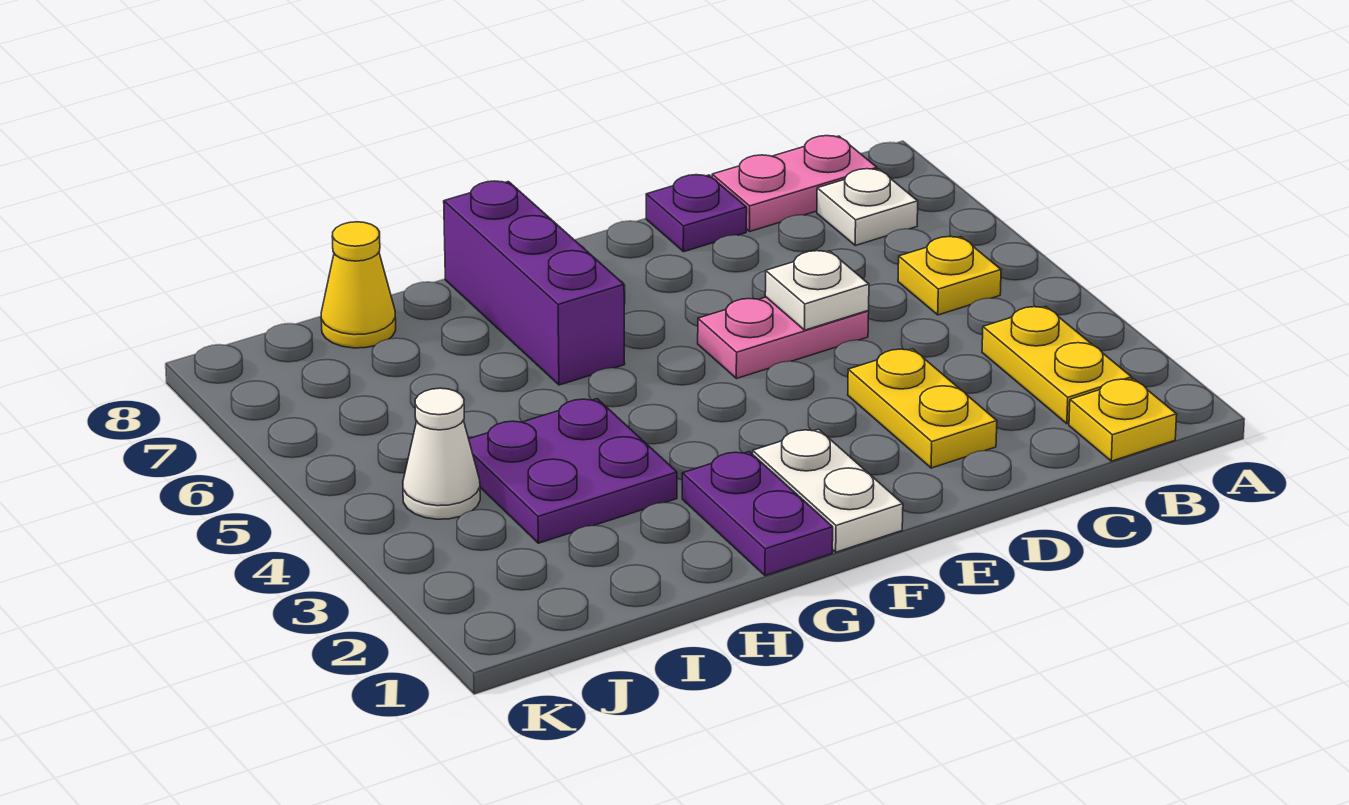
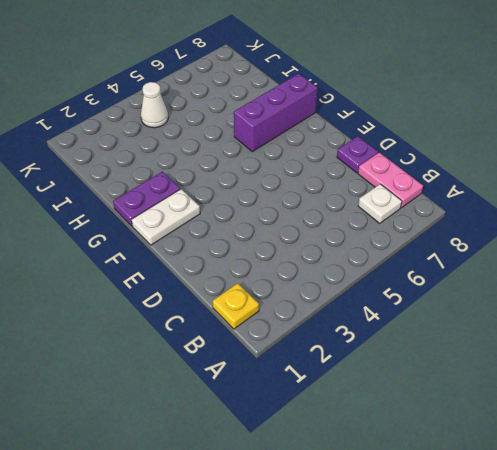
none -> yellow 1x2 plate [982,307,1132,424]
none -> yellow 1x1 plate [898,237,1001,315]
none -> yellow 1x2 plate [848,349,997,468]

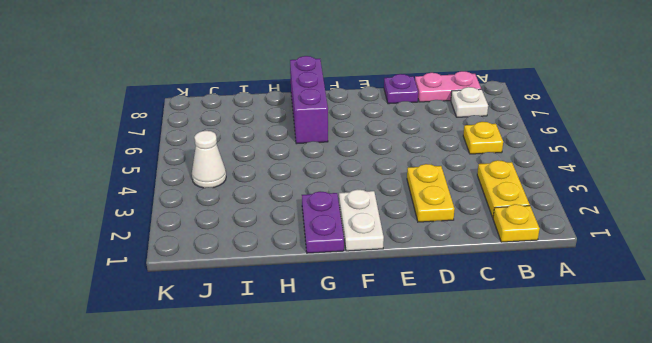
none -> pink 1x2 plate [698,297,869,379]
none -> purple 2x2 plate [469,399,677,543]
none -> yellow 1x1 cone [321,222,396,348]

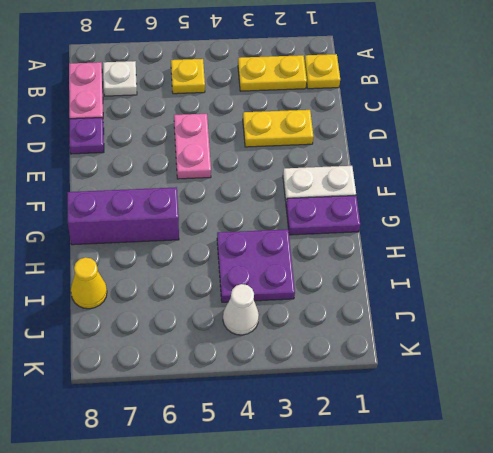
none -> white 1x1 plate [765,251,869,330]

